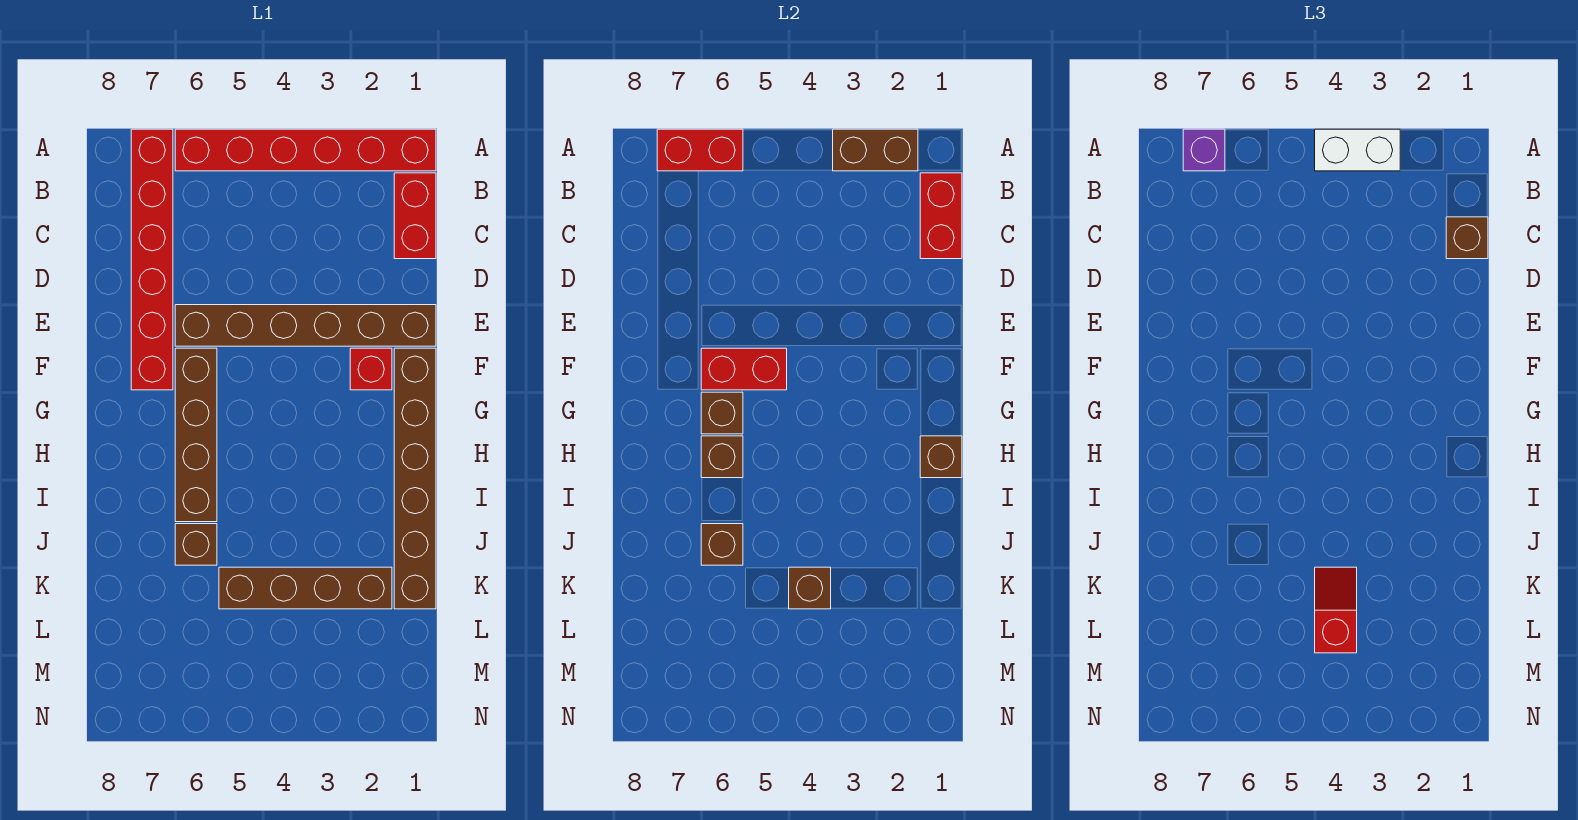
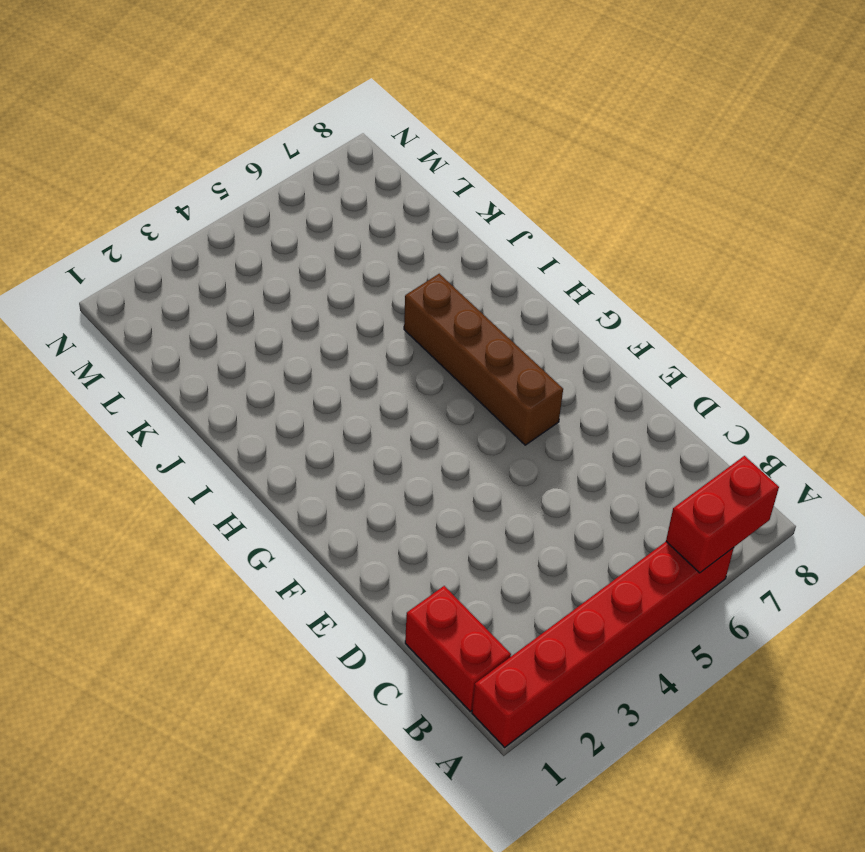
none -> red 1x6 brick [131,129,173,390]
none -> brown 1x6 brick [175,305,436,346]
none -> brown 1x6 brick [394,348,436,609]

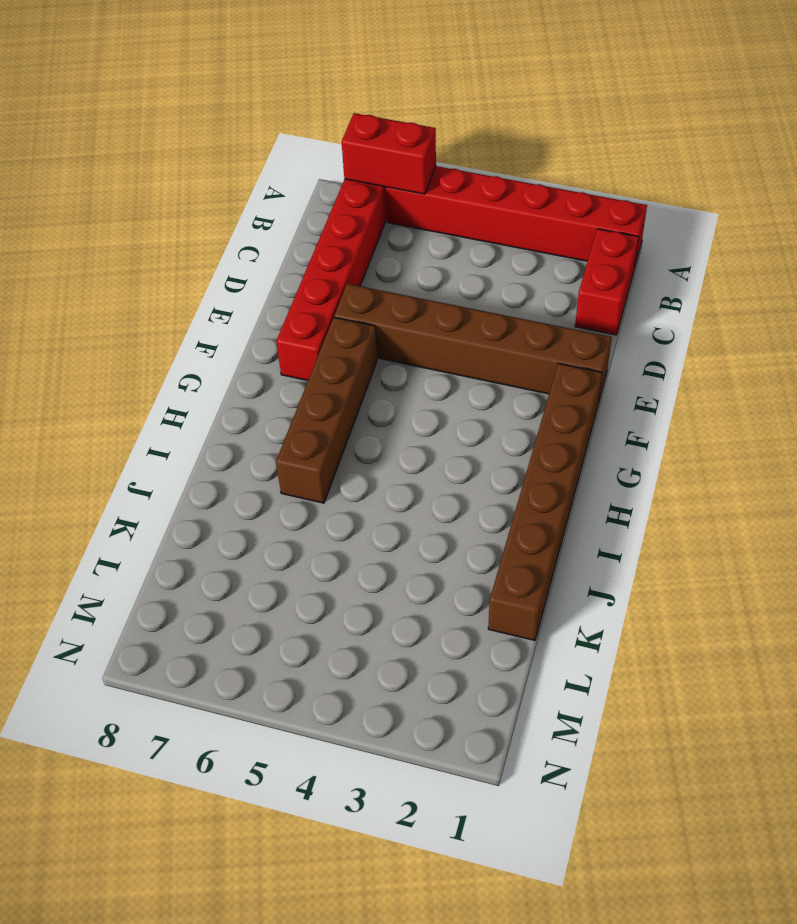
none -> red 1x1 brick [350,348,392,390]
none -> brown 1x1 brick [175,524,217,565]
none -> brown 1x4 brick [219,567,392,609]

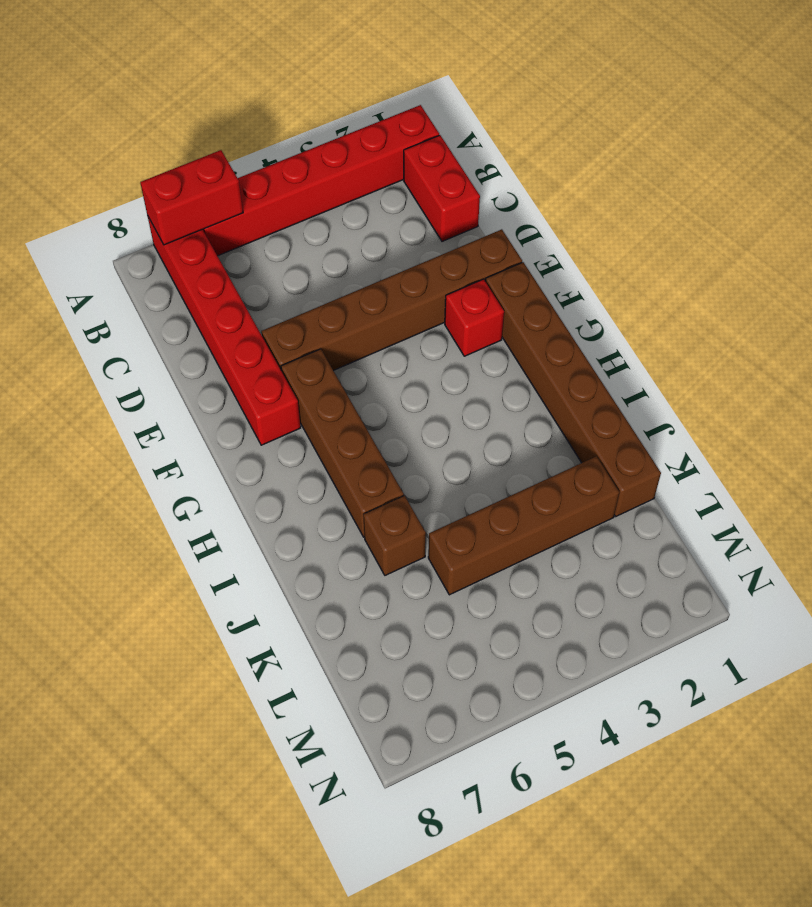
none -> brown 1x2 brick [833,129,918,171]
none -> red 1x2 brick [920,173,962,259]
none -> red 1x2 brick [701,348,787,390]

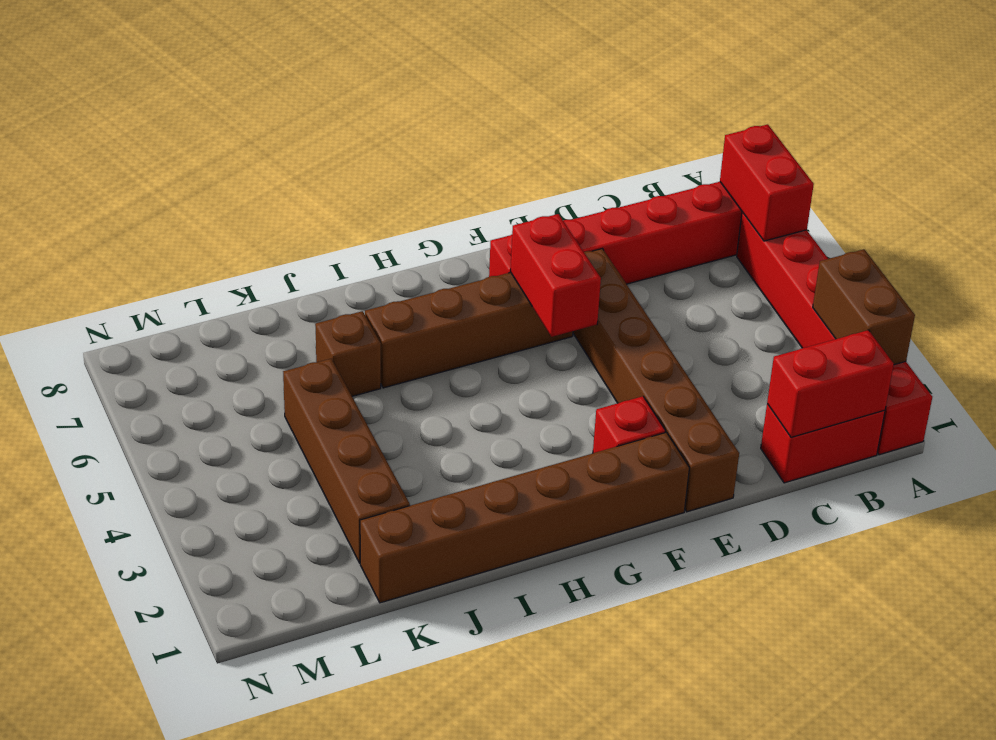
none -> brown 1x1 brick [701,392,743,434]
none -> brown 1x1 brick [920,436,962,478]
none -> brown 1x1 brick [701,436,743,478]

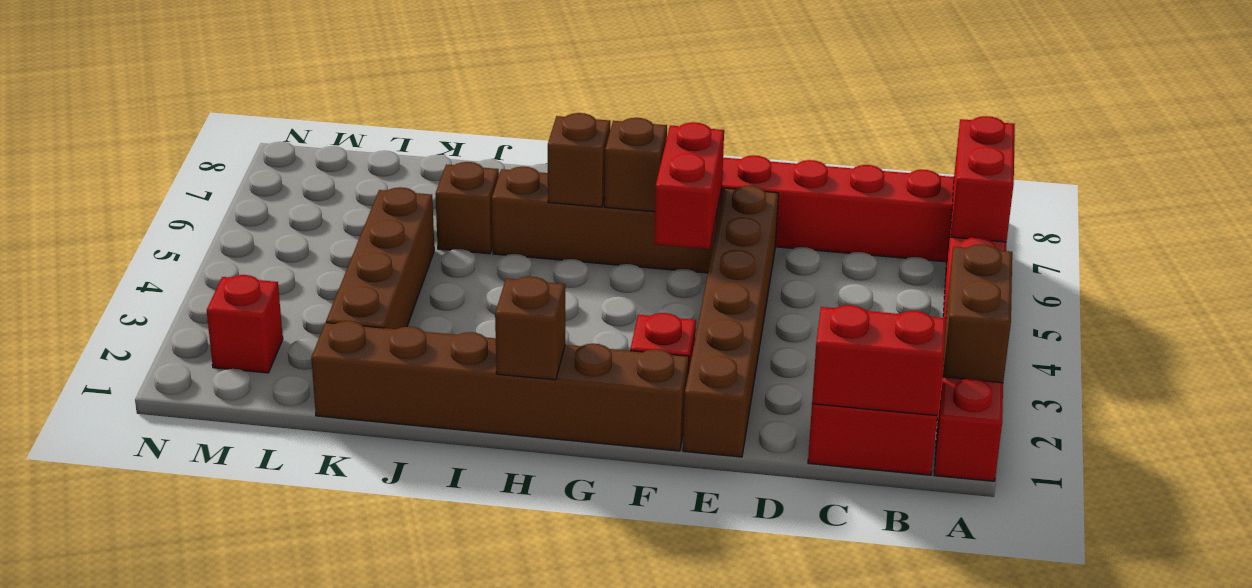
red 1x1 brick [207,275,283,373] -> none
none -> brown 1x1 brick [701,524,743,565]
none -> brown 1x1 brick [789,567,831,609]
none -> white 1x2 brick [1315,129,1400,171]

